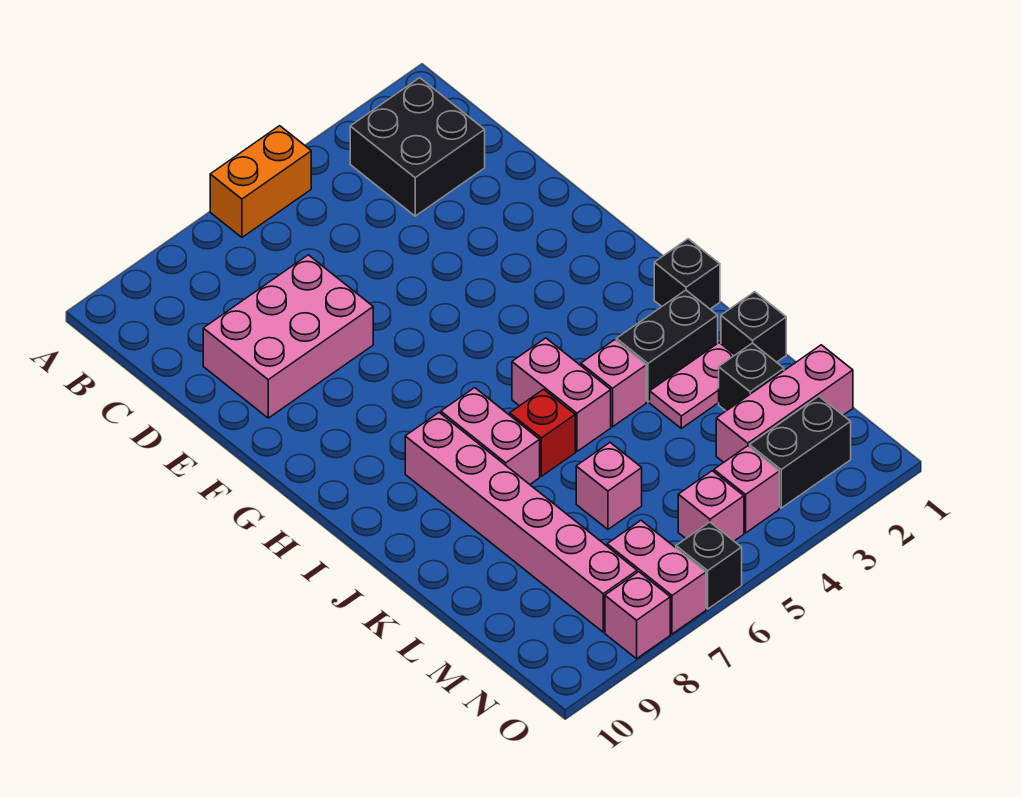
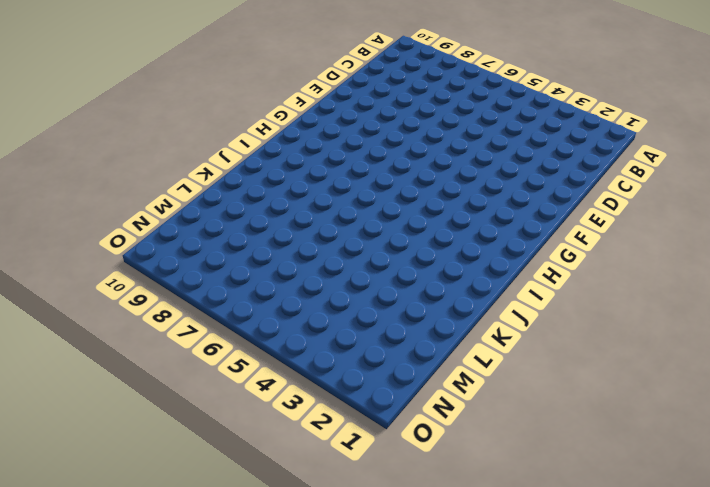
none -> orange 1x2 brick [210,126,311,237]
none -> black 2x2 brick [350,78,485,216]
none -> pink 2x3 brick [203,255,373,418]

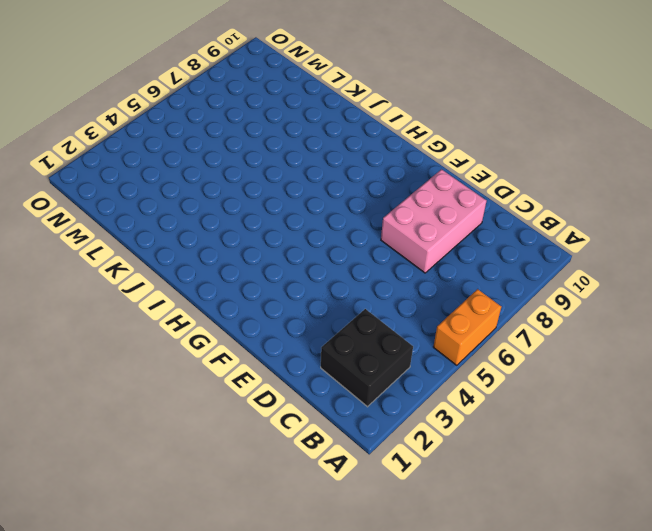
none -> black 1x1 brick [654,239,720,309]
none -> pink 1x2 brick [512,338,611,451]
none -> pink 1x2 brick [441,388,540,484]

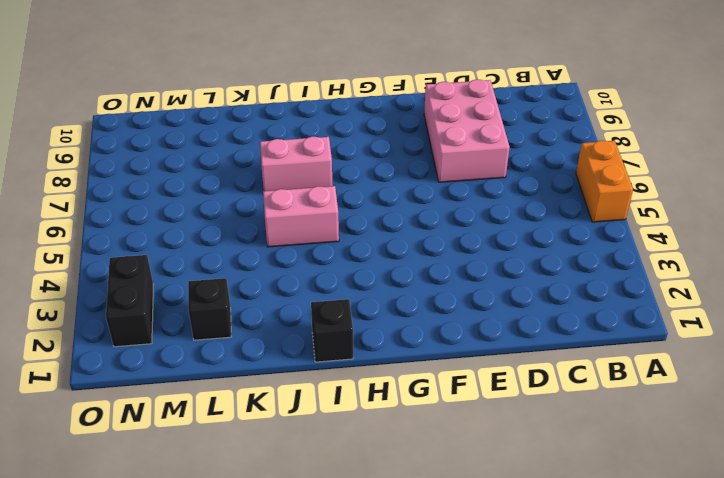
none -> black 2x2 brick [350,78,485,216]
none -> pink 1x6 brick [405,413,637,632]
none -> black 1x2 brick [616,290,718,402]

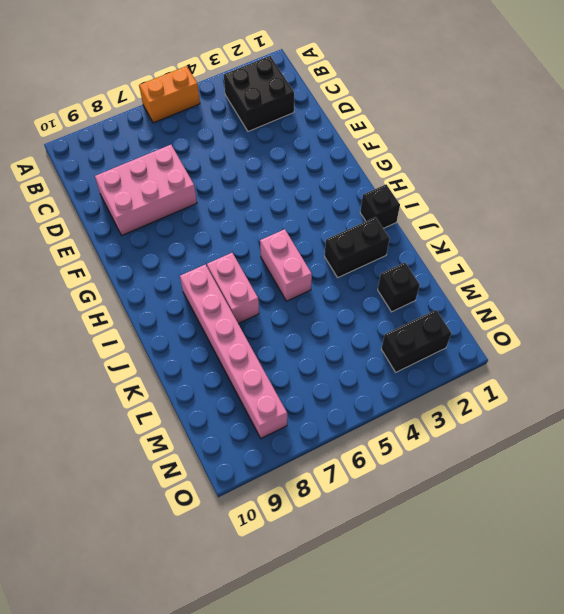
none -> pink 1x1 brick [581,340,646,427]
none -> red 1x1 brick [510,389,575,476]
none -> black 1x1 brick [721,292,786,362]

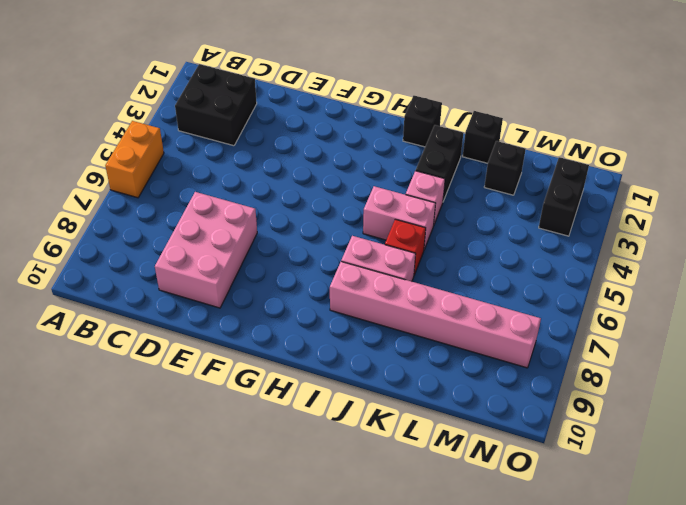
none -> pink 1x2 plate [650,343,735,428]
none -> pink 1x1 brick [576,443,642,529]
none -> pink 1x3 brick [716,345,853,462]

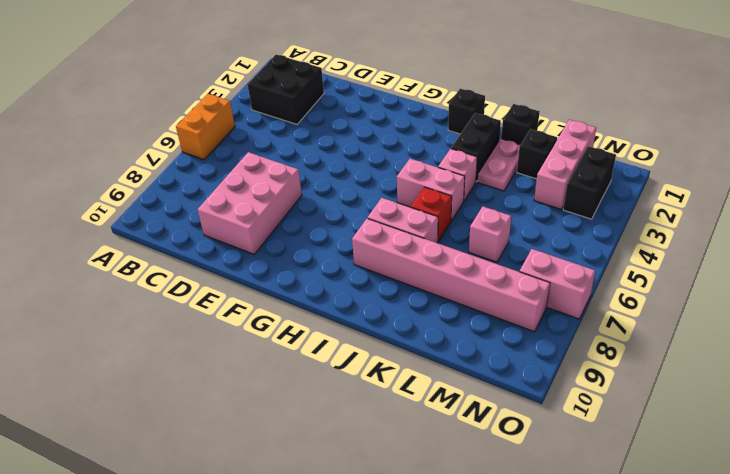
none -> pink 1x1 brick [714,446,779,533]
none -> pink 1x1 brick [678,471,744,541]
none -> black 1x1 brick [676,522,742,609]

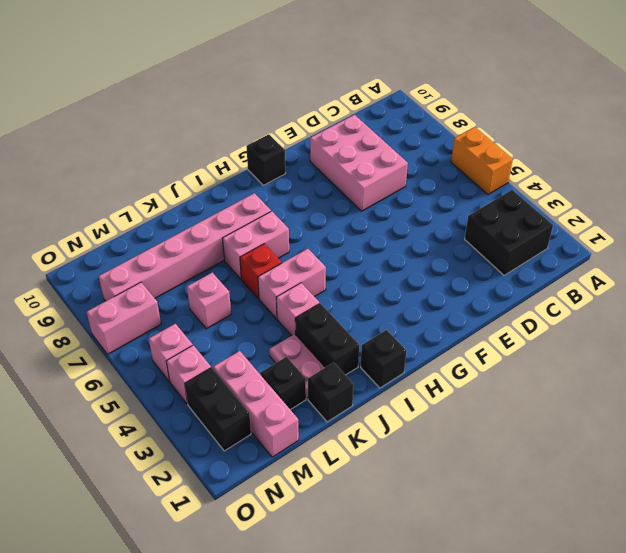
black 1x1 brick [246,134,286,185] -> black 1x1 brick moved to [676,522,742,609]
none -> pink 1x1 brick [605,572,670,659]

